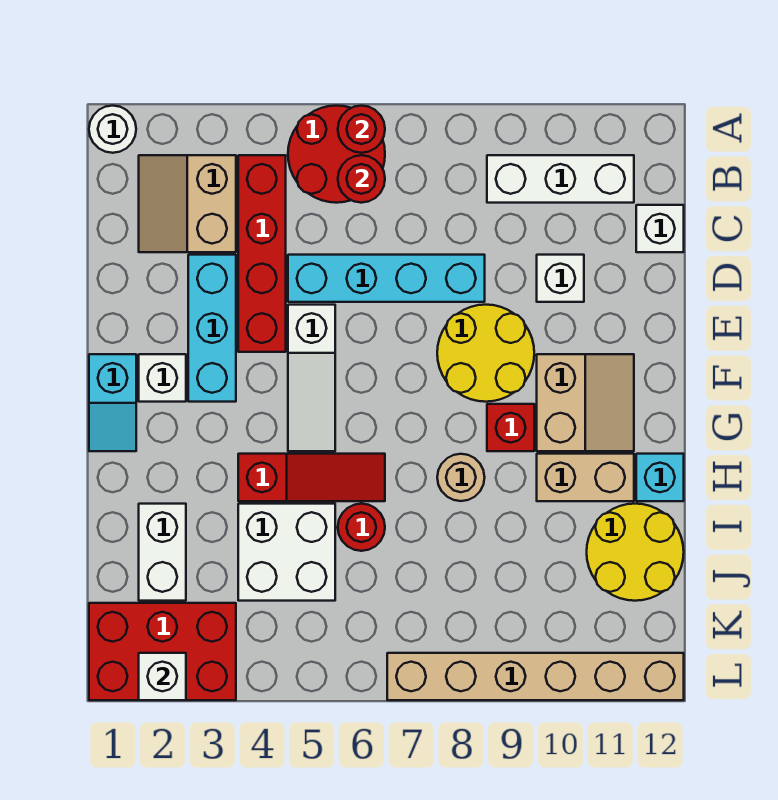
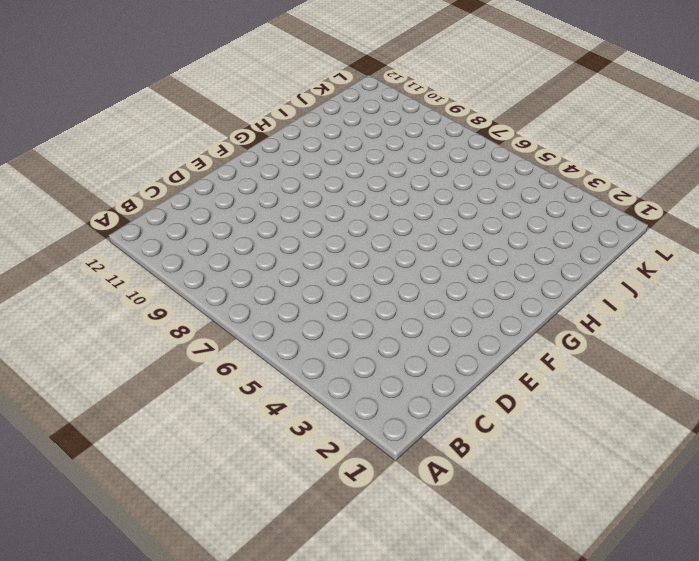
none -> white 1x1 round brick [89,106,136,153]
none -> red 2x2 round brick [288,106,385,203]
none -> tan 2x2 slope [139,155,236,252]

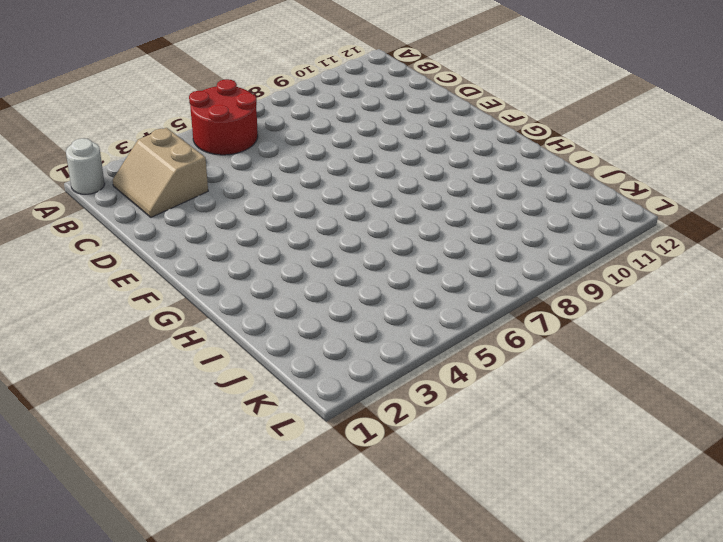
none -> red 1x4 brick [238,155,286,352]
none -> white 1x3 brick [487,155,634,203]
none -> white 1x1 brick [636,205,684,252]

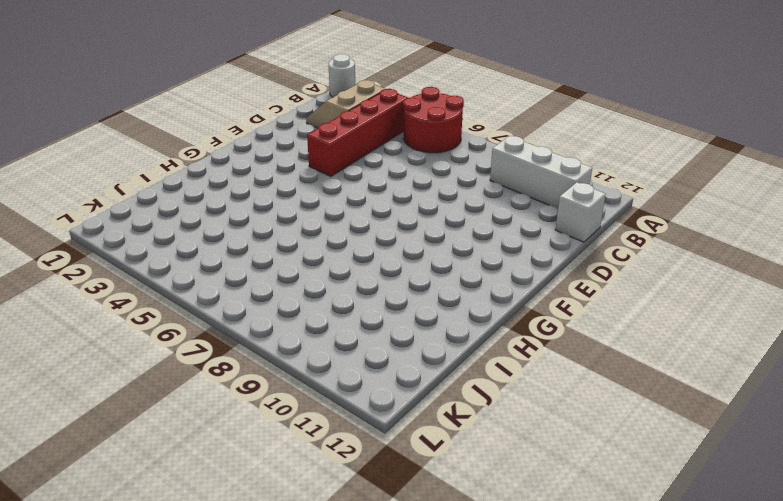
none -> cyan 1x3 brick [188,255,236,402]
none -> cyan 1x4 brick [288,255,485,302]
none -> white 1x1 brick [537,255,584,302]

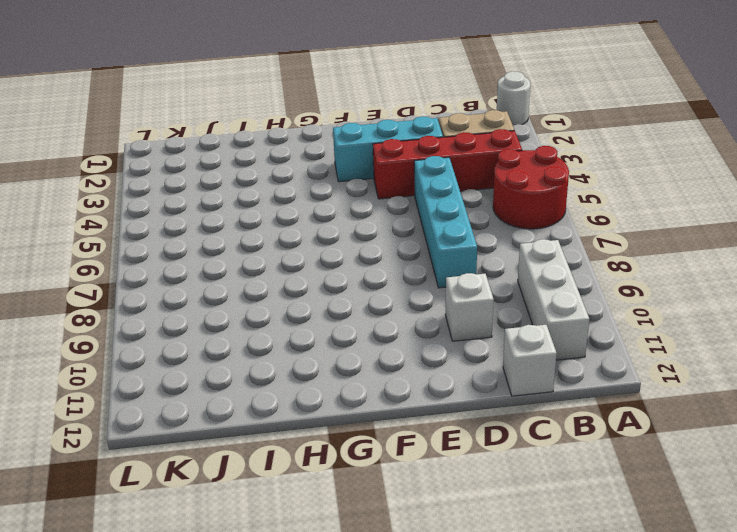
none -> white 1x3 slope [288,305,335,451]
none -> yellow 2x2 round brick [437,305,534,402]
none -> cyan 1x2 slope [89,354,136,451]

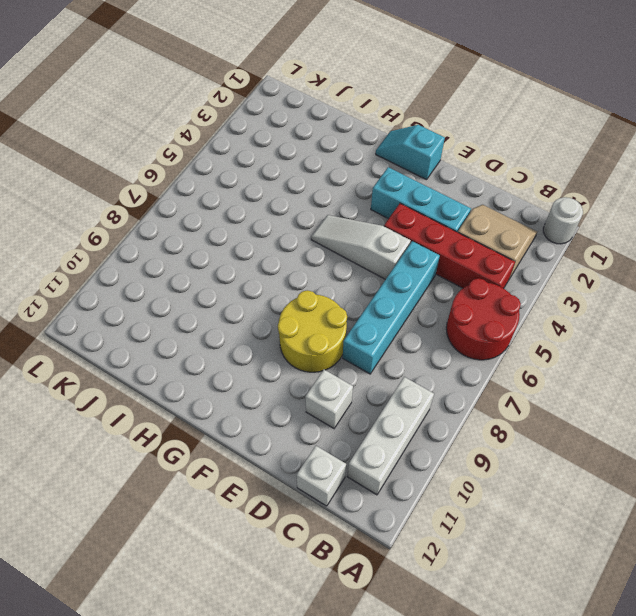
none -> white 1x1 brick [139,354,186,402]
none -> tan 2x2 slope [537,354,634,451]
none -> red 1x1 brick [487,404,534,451]

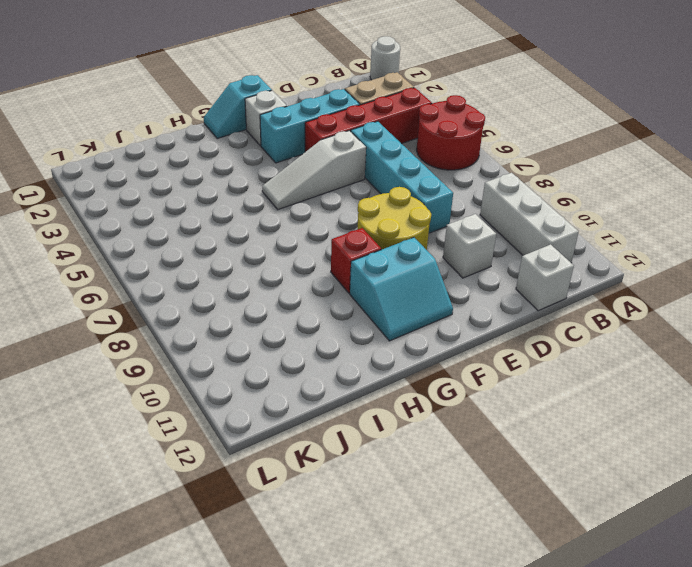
cyan 2x2 slope [350,238,453,341] -> tan 2x2 slope [537,354,634,451]
none -> red 1x3 slope [238,454,385,501]
none -> tan 1x1 round brick [437,454,485,501]
none -> tan 1x2 brick [537,454,634,501]

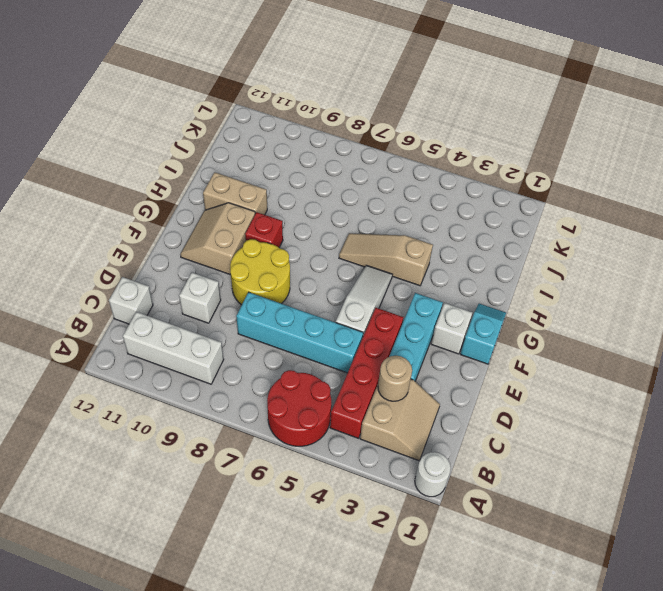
tan 1x1 round brick [378,356,412,401] -> tan 1x1 round brick moved to [437,454,485,501]
tan 1x3 slope [339,233,433,286] -> red 1x3 slope [238,454,385,501]
none -> cyan 1x1 brick [636,454,684,501]
none -> white 1x2 brick [139,504,186,601]
none -> white 2x2 brick [238,504,335,601]

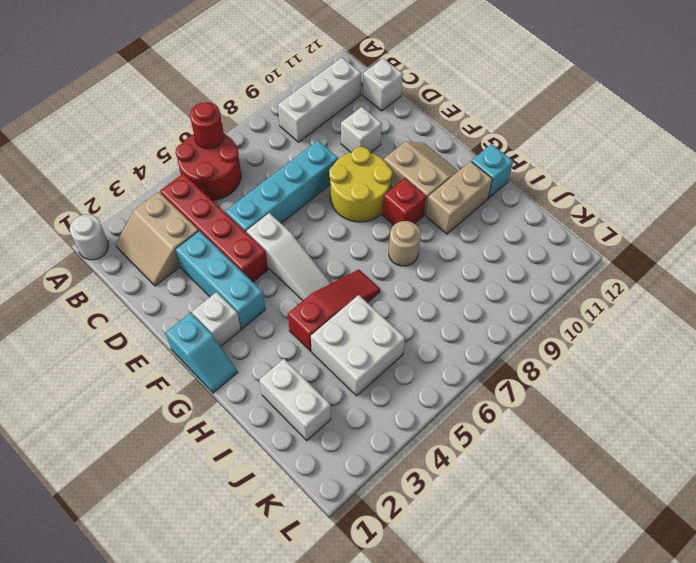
none -> red 1x1 round brick [338,504,385,551]
none -> yellow 2x2 round brick [587,504,684,601]
none -> red 2x3 brick [89,603,236,700]

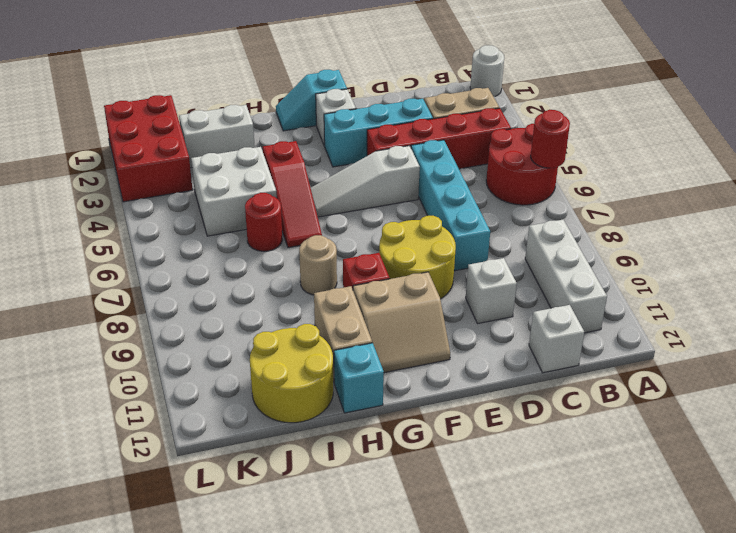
none -> tan 1x6 brick [387,653,684,700]
none -> red 1x1 round brick [338,155,385,203]
none -> white 1x1 brick [139,653,186,700]

